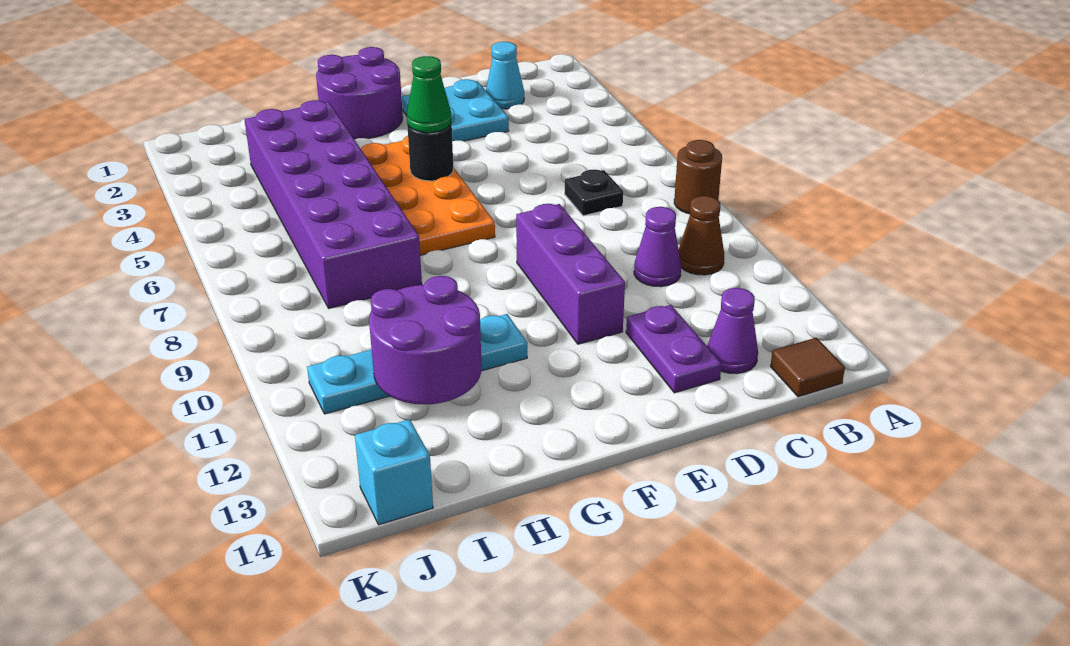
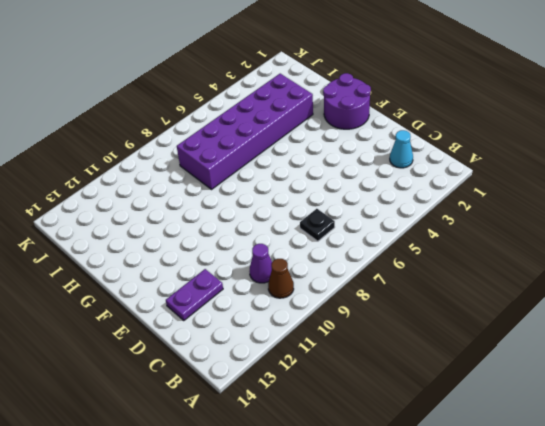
none -> brown 1x1 round brick [674,140,722,214]
none -> brown 1x1 tile [770,338,845,397]
none -> purple 1x1 cone [707,288,758,374]

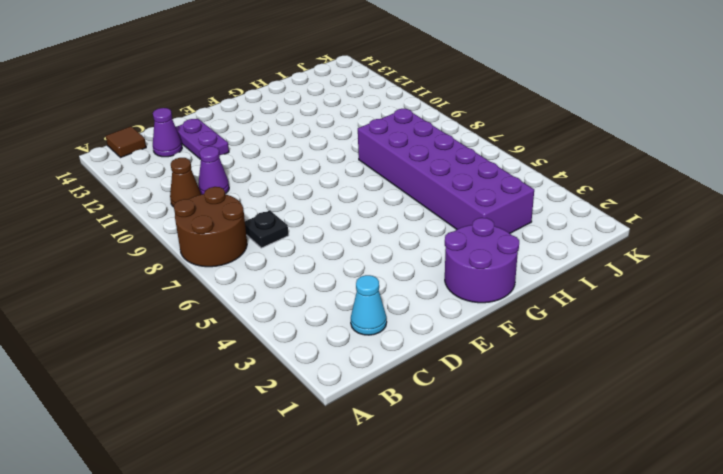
brown 2x2 round brick [174,187,247,267] -> brown 1x1 round brick [674,140,722,214]
none -> cyan 2x2 plate [402,79,509,141]
none -> purple 1x3 brick [516,204,625,344]
none -> orange 2x4 plate [361,136,495,255]

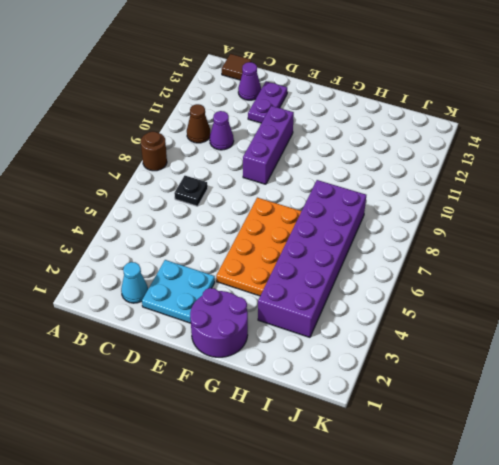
none -> cyan 1x4 plate [307,314,527,414]
none -> cyan 1x1 brick [355,419,433,525]
none -> black 1x1 round brick [407,122,453,181]

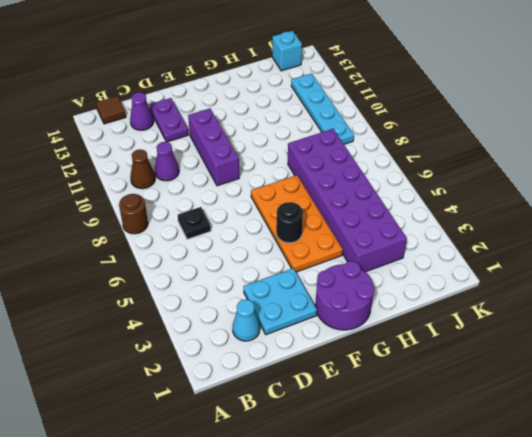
cyan 1x4 plate [291,73,354,144] -> cyan 1x4 plate turned to [307,314,527,414]
none -> purple 2x2 round brick [369,276,481,404]
none -> green 1x1 cone [407,56,452,133]

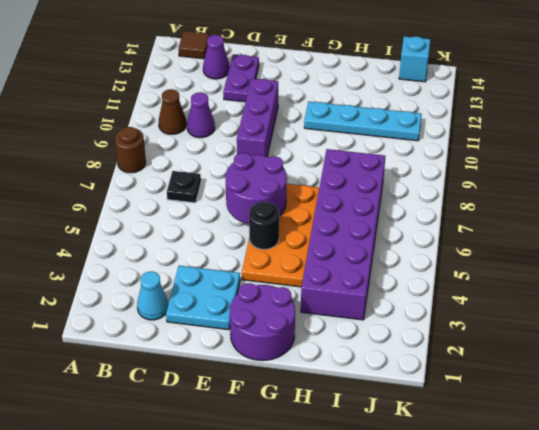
purple 2x2 round brick [225,153,287,224] -> purple 2x2 round brick moved to [369,276,481,404]
none -> green 1x1 cone [407,56,452,133]

